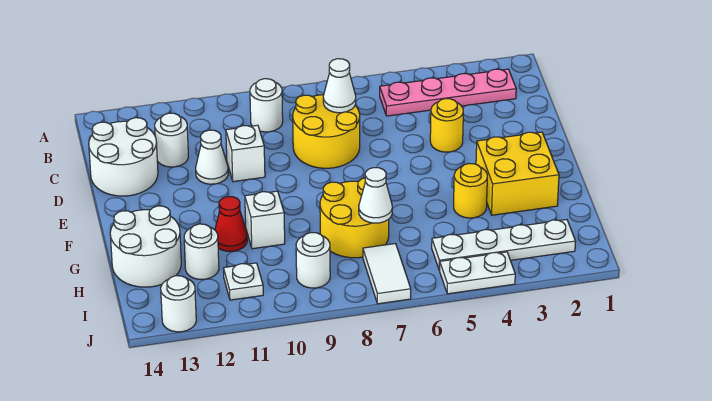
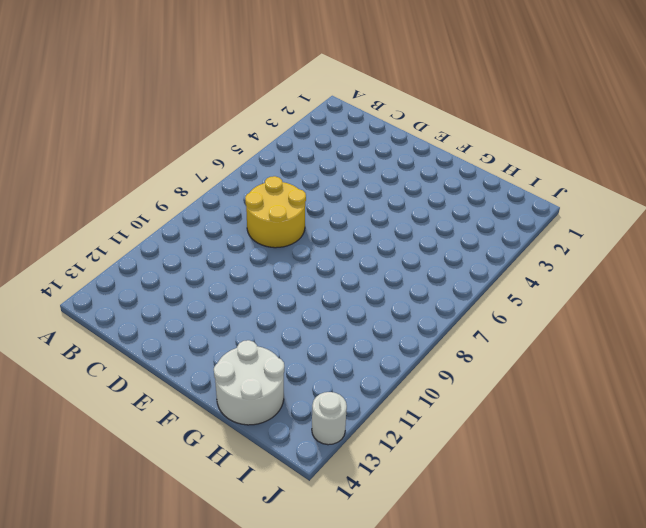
none -> pink 1x4 plate [380,69,516,116]
none -> white 1x1 round brick [250,79,283,132]
none -> white 1x1 round brick [155,113,188,167]

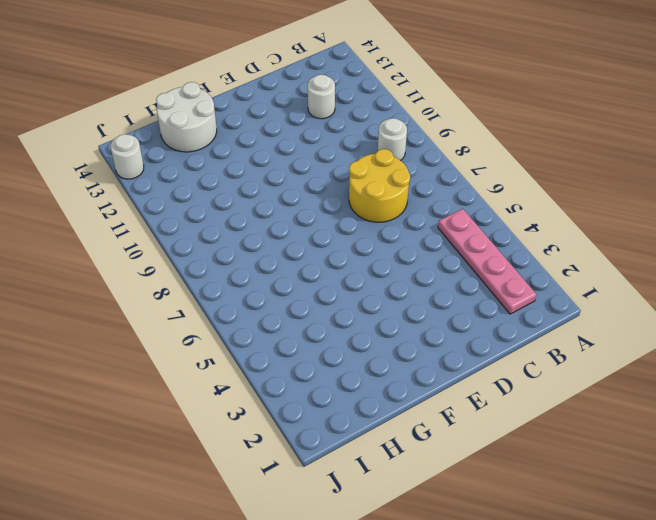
none -> white 2x2 round brick [89,118,158,196]
none -> yellow 1x1 round brick [430,99,463,152]
none -> white 1x1 brick [226,125,265,182]

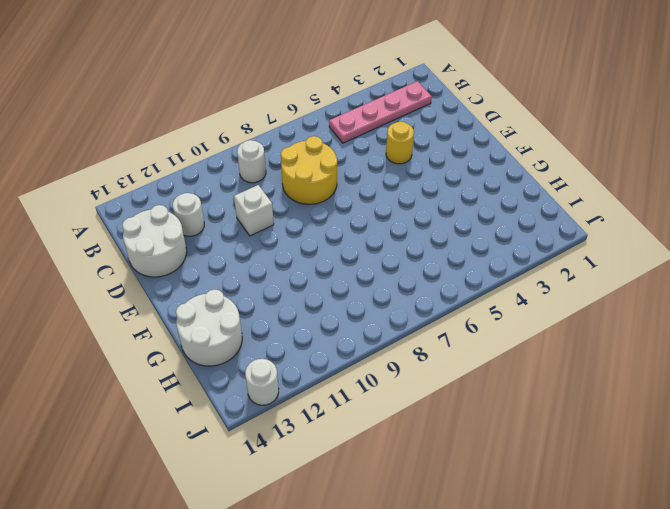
none -> white 1x1 cone [196,130,228,184]
none -> yellow 2x2 brick [476,132,559,215]
none -> yellow 1x1 round brick [454,164,487,218]

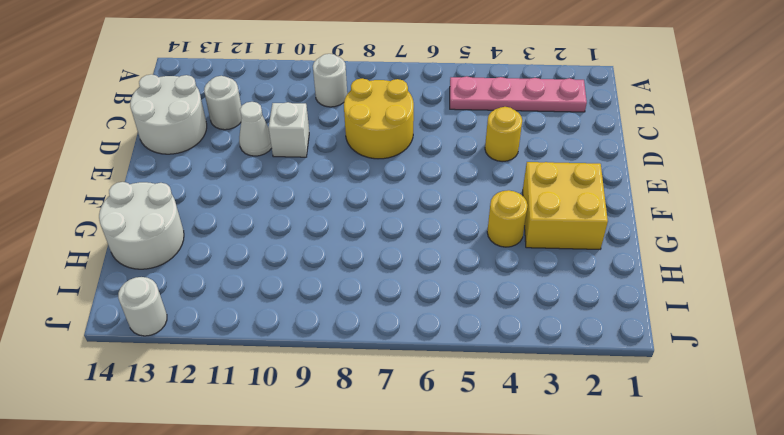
none -> yellow 2x2 round brick [320,178,389,258]
none -> white 1x1 brick [245,191,285,249]
none -> red 1x1 cone [215,197,247,251]

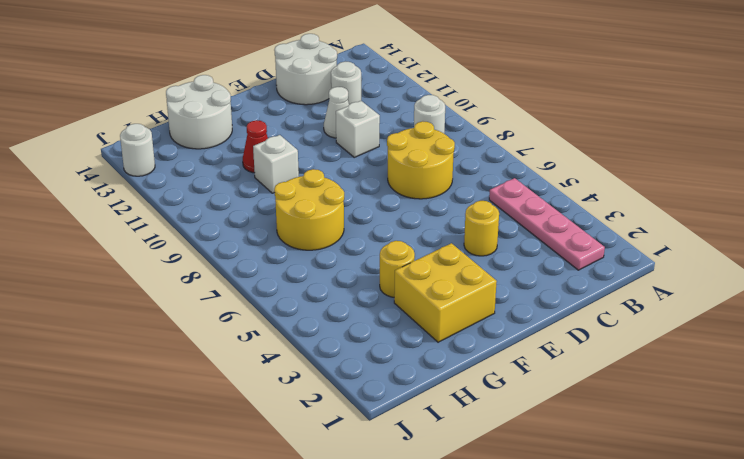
none -> white 1x1 round brick [184,224,219,279]
none -> white 1x4 plate [432,220,576,270]
none -> white 1x2 tile [363,244,411,304]

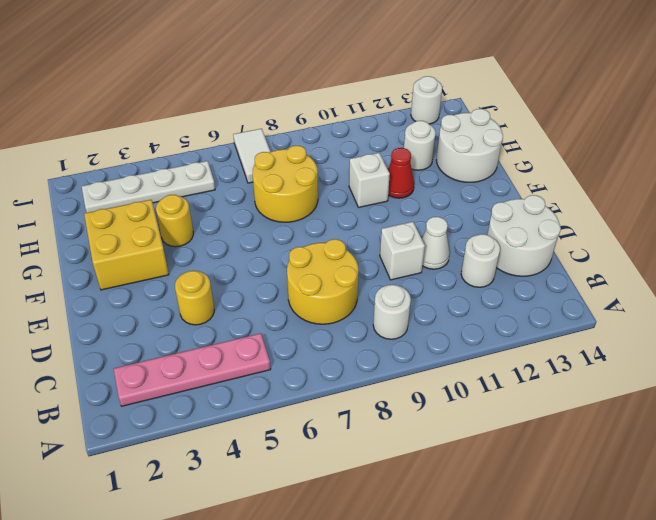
none -> white 1x1 round brick [296,233,330,288]
none -> white 1x1 plate [224,263,263,300]
none -> white 1x2 plate [439,252,515,294]

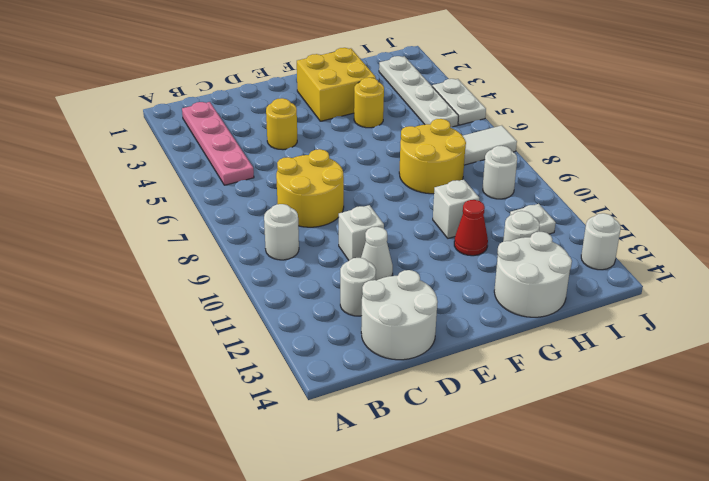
none -> white 1x1 cone [323,59,356,113]
none -> white 1x1 cone [359,168,392,223]

